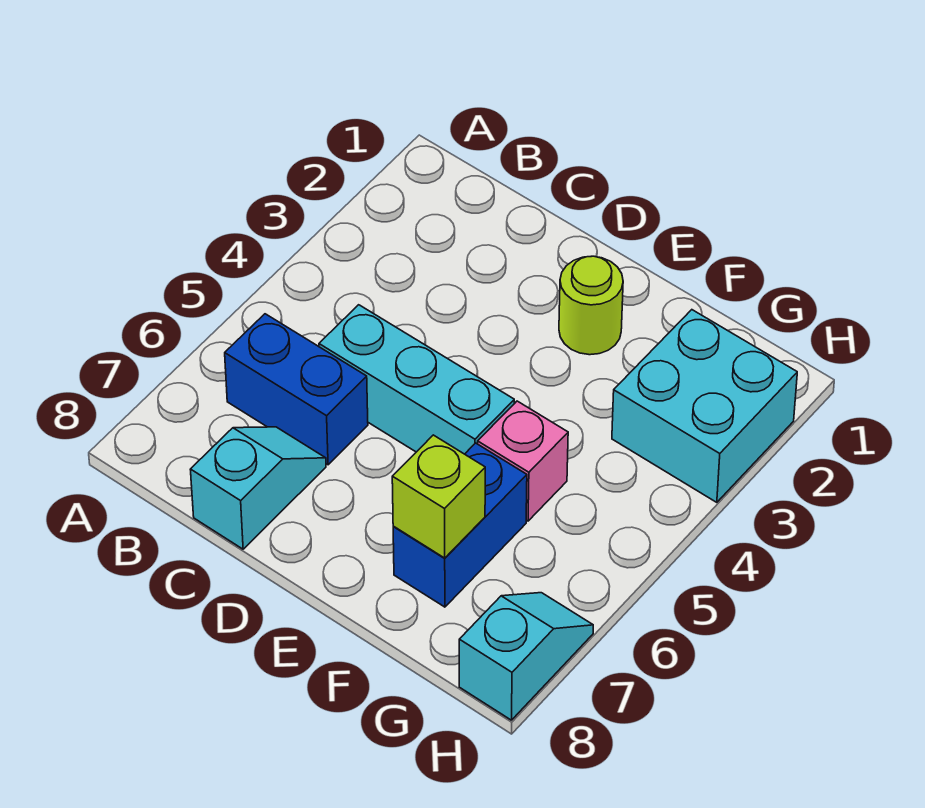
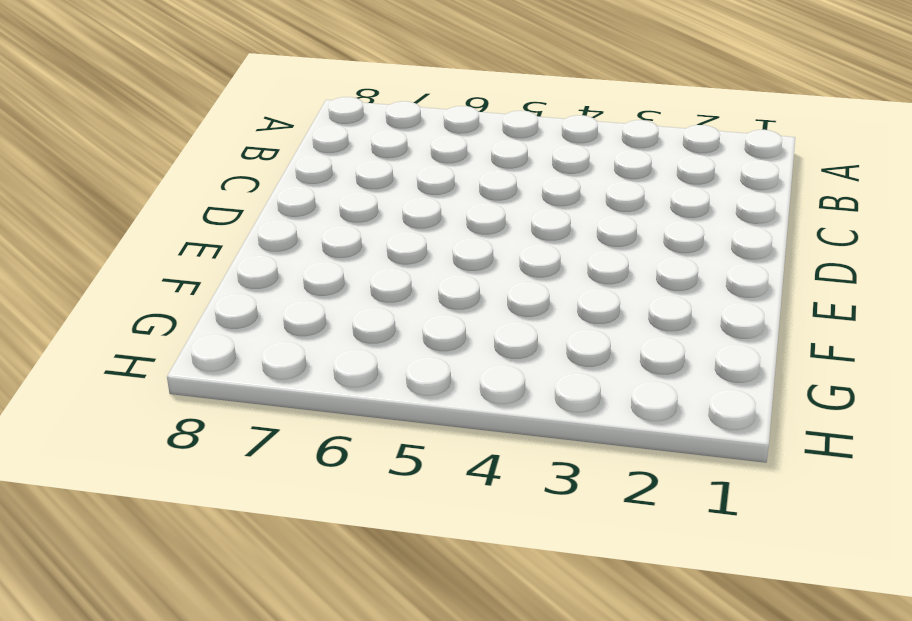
none -> blue 1x2 brick [225,314,368,465]
none -> cyan 1x3 brick [319,305,514,454]

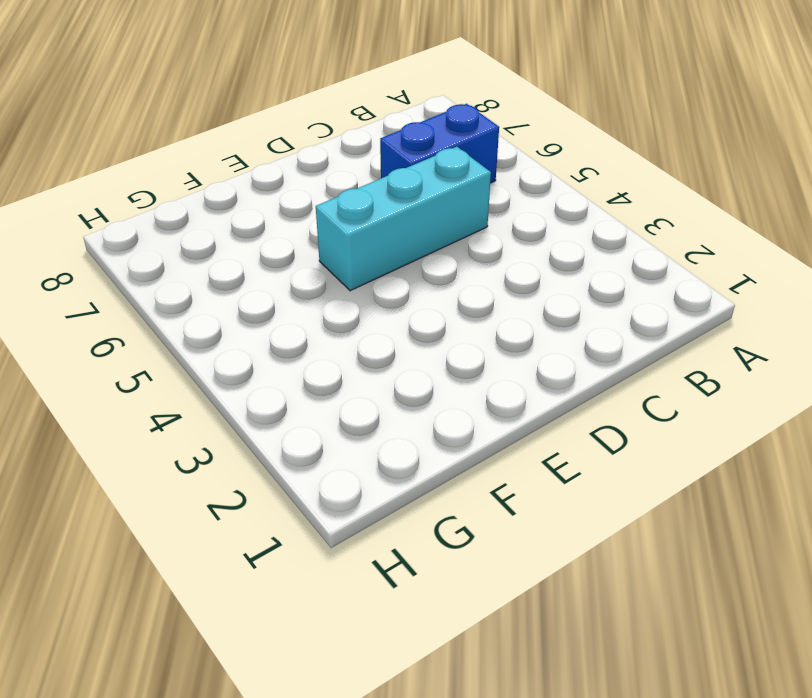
none -> cyan 1x2 slope [190,427,326,549]
none -> lime 1x1 round brick [559,256,623,355]

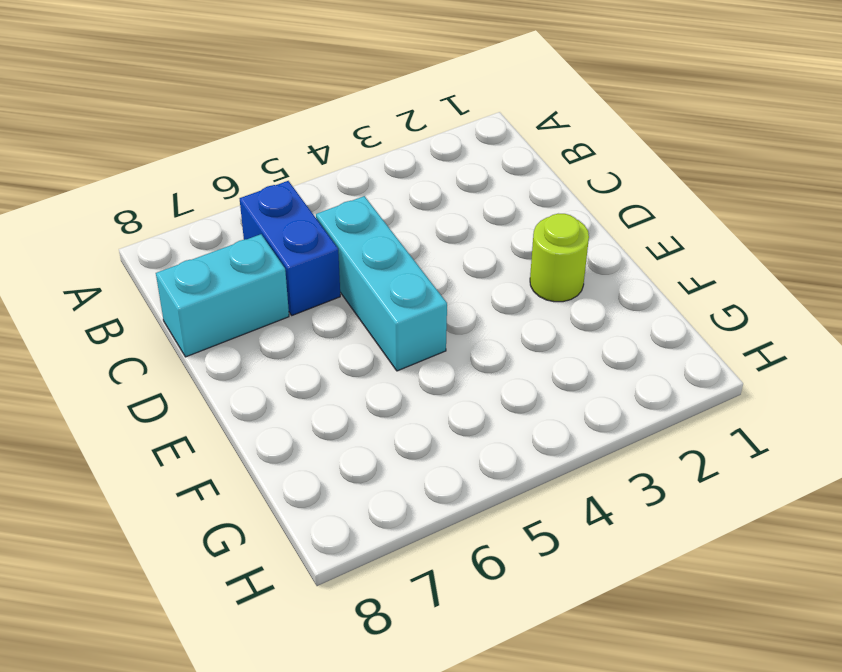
cyan 1x2 brick [156,234,289,357] -> cyan 1x2 slope [190,427,326,549]
none -> pink 1x1 brick [478,401,568,521]
none -> blue 1x2 brick [393,443,527,607]

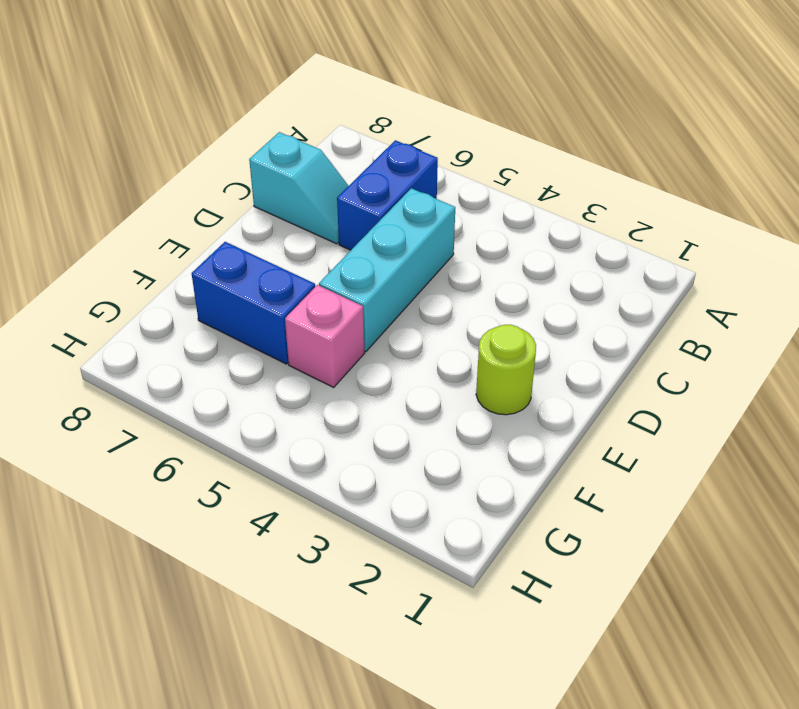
none -> cyan 2x2 brick [612,310,797,502]
none -> cyan 1x2 slope [459,593,593,720]

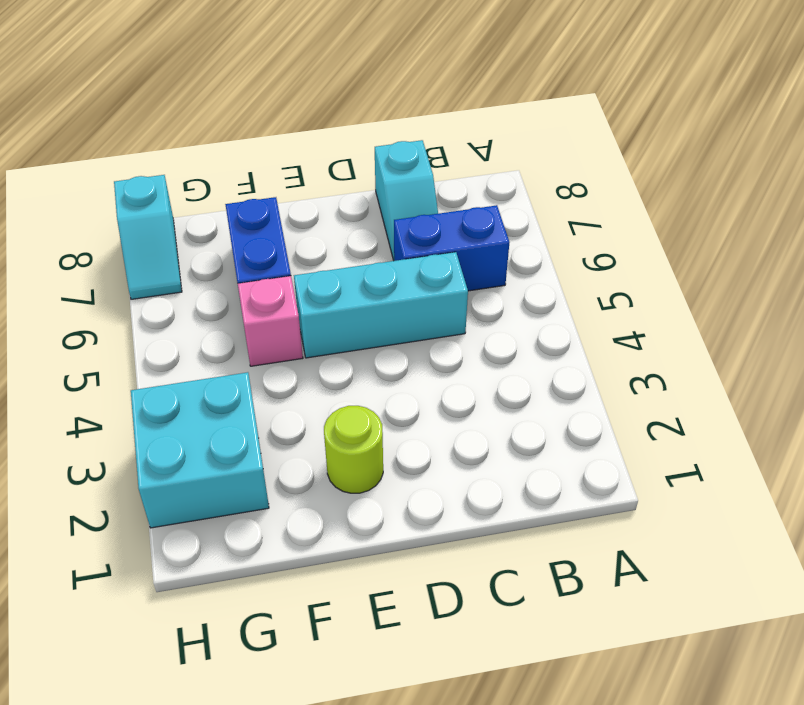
none -> lime 1x1 brick [392,435,485,558]

